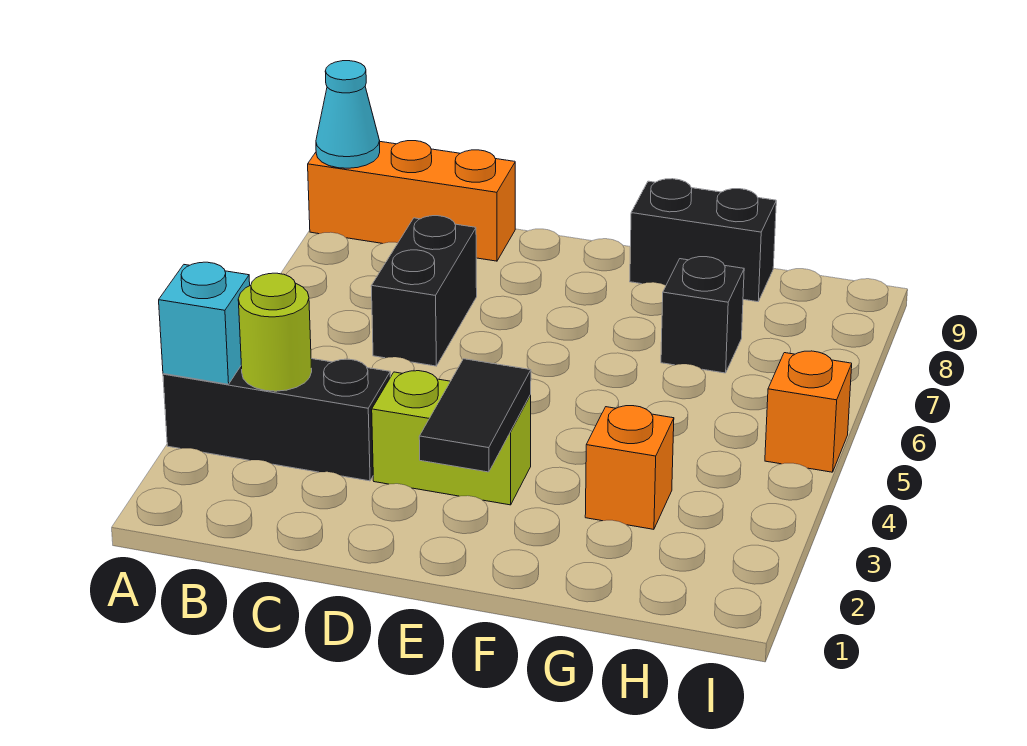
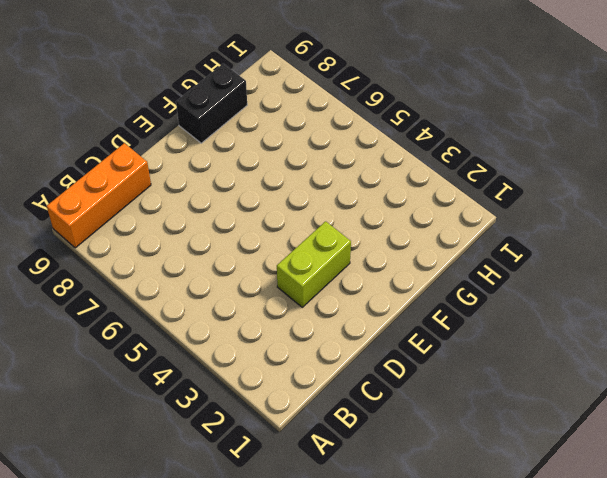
none -> black 1x3 brick [163,359,390,481]
none -> black 1x2 brick [371,216,477,366]
none -> orange 1x1 brick [585,406,674,529]

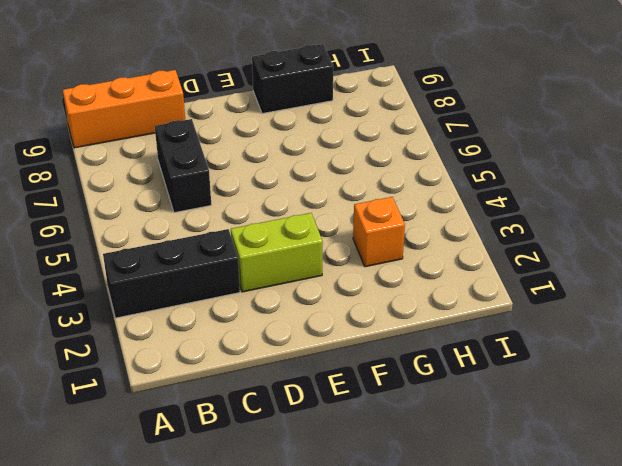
none -> black 1x1 brick [661,257,744,373]
none -> orange 1x1 brick [765,351,852,472]
none -> cyan 1x1 brick [159,262,250,384]

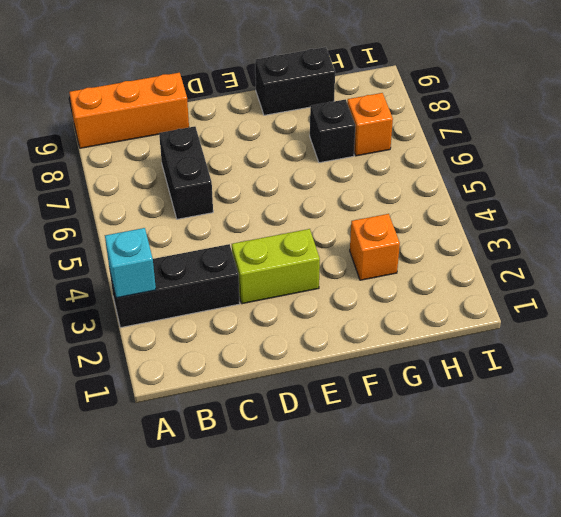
orange 1x1 brick [347,93,393,156] -> orange 1x1 brick moved to [765,351,852,472]
none -> cyan 1x1 cone [316,61,380,168]
none -> lime 1x1 round brick [238,273,312,391]
none -> black 1x2 tile [419,359,531,472]

